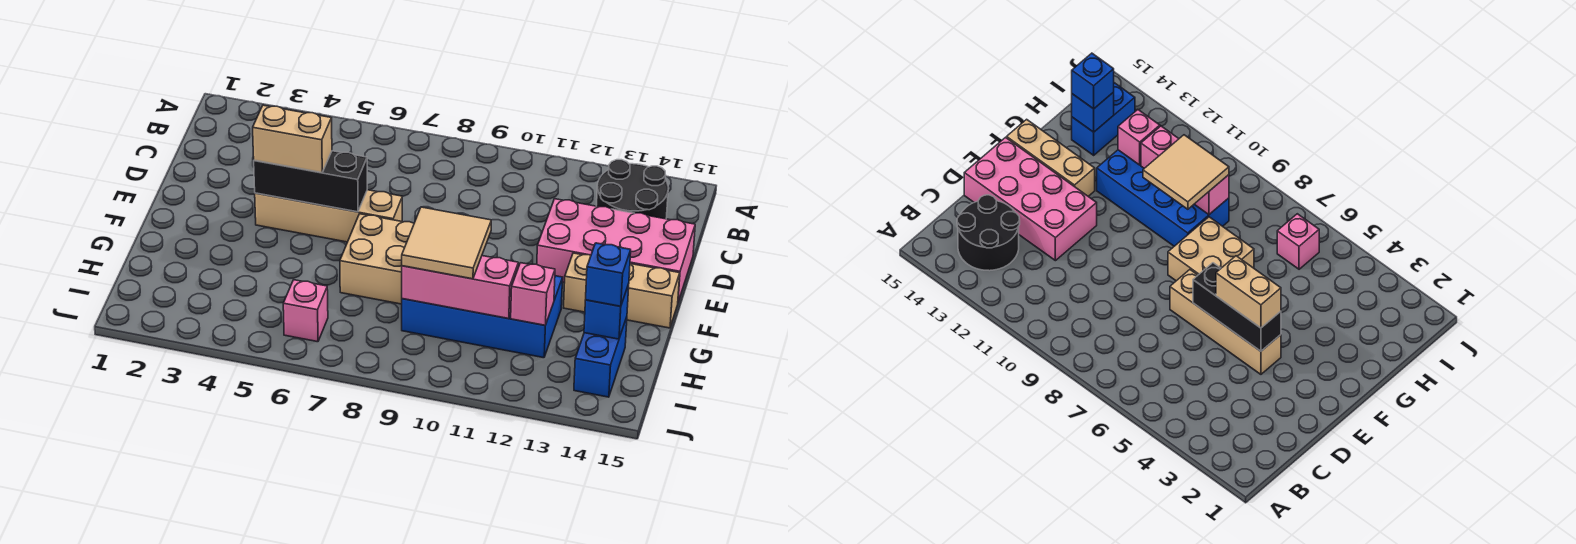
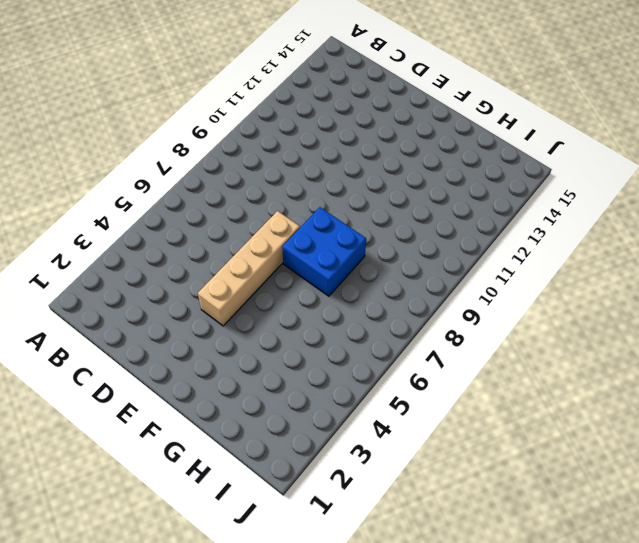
blue 2x2 brick [282,207,366,296] -> tan 2x2 brick [340,214,414,304]
none -> black 2x2 round brick [596,160,668,219]
none -> pink 2x4 brick [537,199,695,302]
none -> tan 1x3 brick [564,253,680,328]

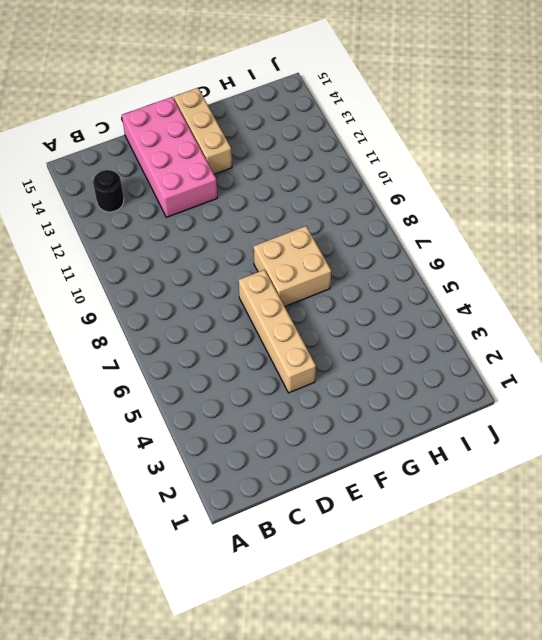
black 1x1 round brick [93,170,124,212] -> black 2x2 round brick [596,160,668,219]
none -> blue 2x4 brick [402,276,563,358]
none -> blue 1x2 brick [574,317,627,397]
none -> pink 1x1 brick [283,280,328,342]

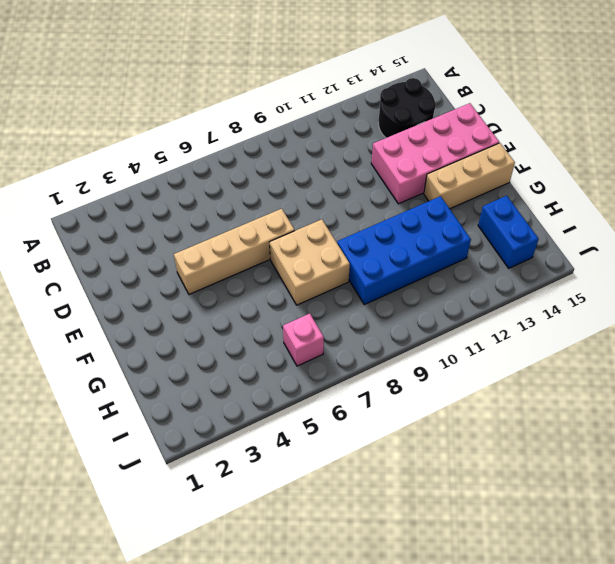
none -> black 1x3 brick [254,151,367,212]
none -> pink 1x3 brick [402,256,518,319]
none -> pink 1x1 brick [511,263,555,325]

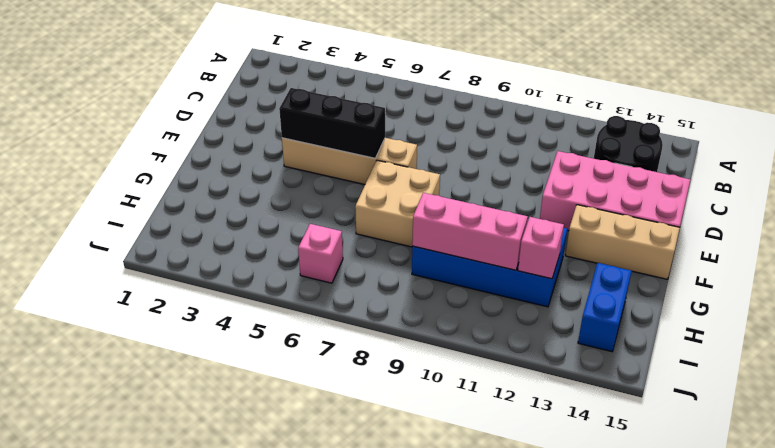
none -> blue 1x1 brick [584,284,629,339]
none -> tan 1x2 brick [253,105,332,173]
none -> tan 2x2 tile [402,207,491,279]

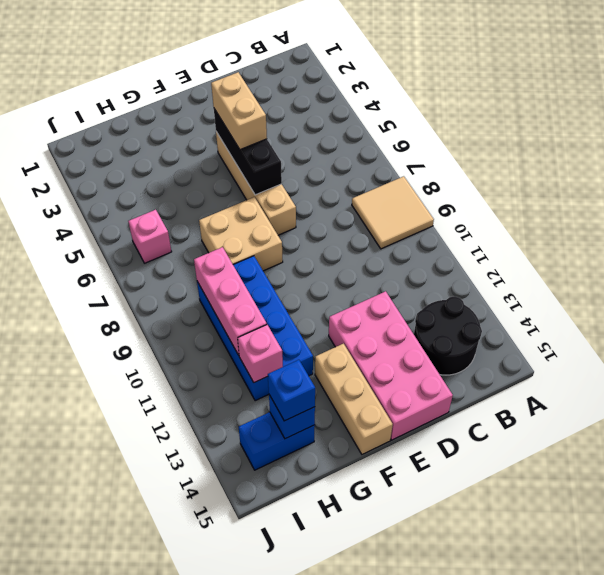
tan 2x2 tile [352,176,434,249] -> tan 2x2 tile moved to [402,207,491,279]

